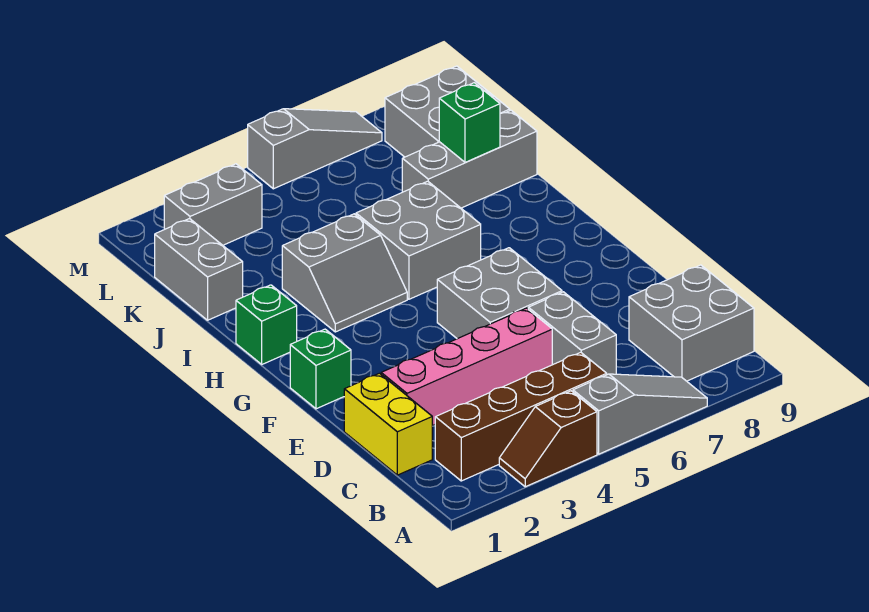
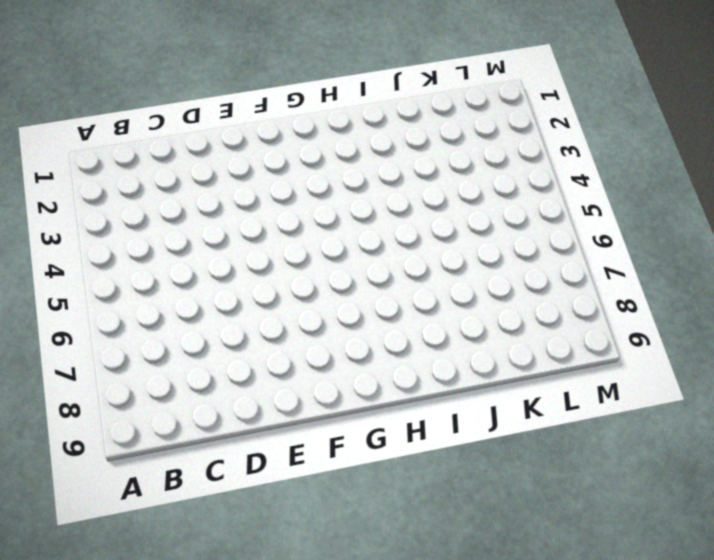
none -> brown 1x2 slope [499,391,597,487]
none -> grey 1x3 slope [573,374,707,454]
none -> brown 1x4 brick [435,352,607,481]

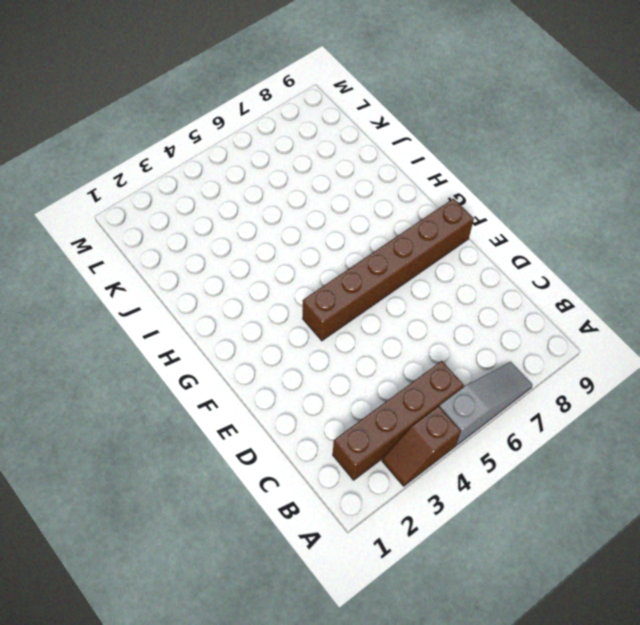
brown 1x6 brick [303,199,474,341] -> grey 2x2 brick [437,248,562,339]
none -> grey 2x2 brick [629,265,754,381]
none -> yellow 1x2 brick [344,373,432,475]
none -> grey 1x2 brick [528,292,616,375]

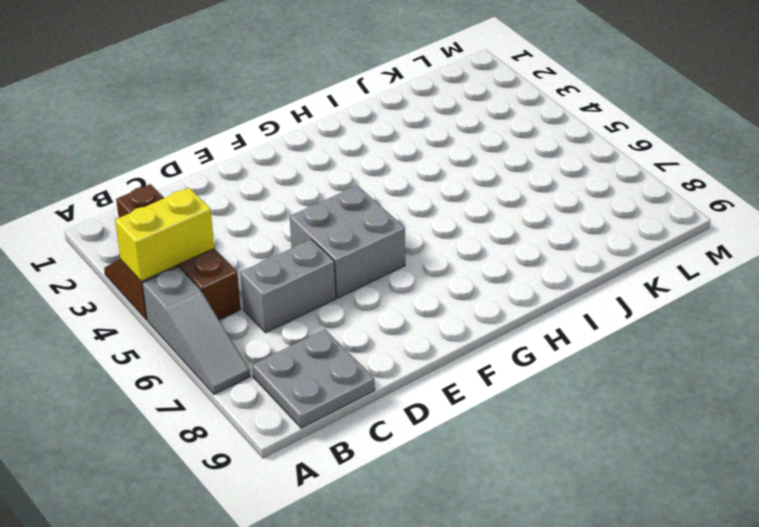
yellow 1x2 brick [115,188,214,281] -> yellow 1x2 brick moved to [344,373,432,475]
grey 2x2 plate [252,329,375,428] -> grey 2x2 brick [629,265,754,381]
none -> pink 1x4 brick [381,308,552,426]
none -> green 1x1 brick [290,329,351,409]
none -> green 1x1 brick [236,285,297,364]

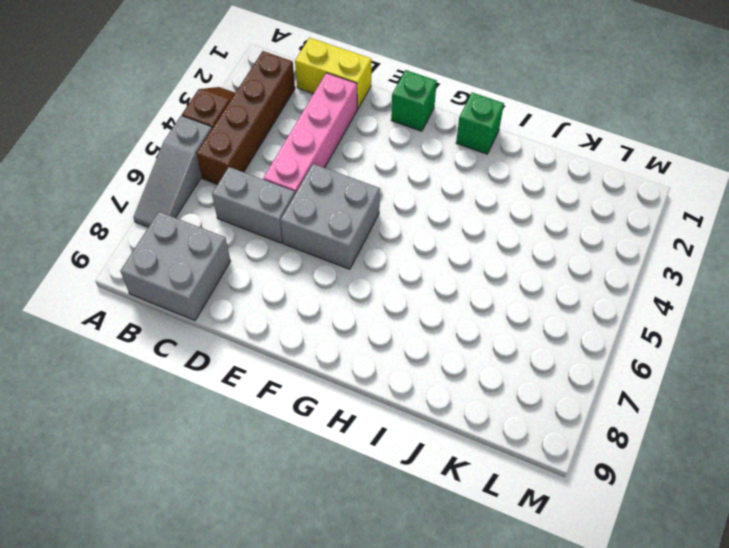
none -> grey 2x2 slope [282,214,407,332]
none -> grey 2x2 brick [356,181,481,299]
none -> grey 1x2 brick [155,219,243,320]

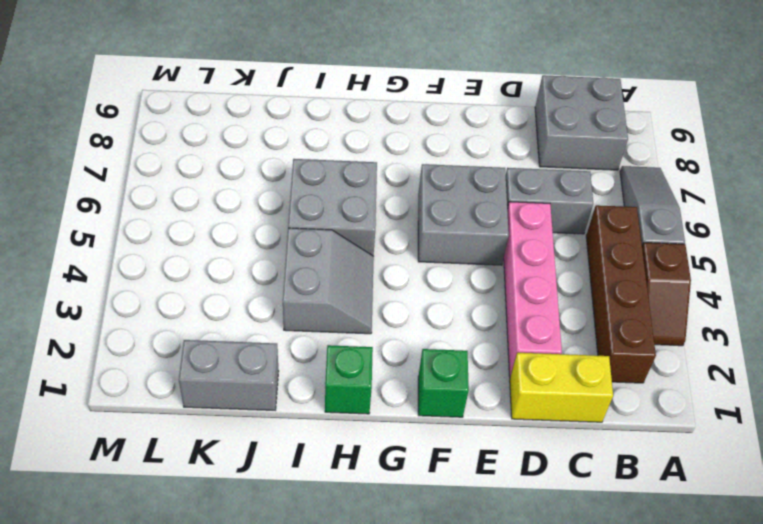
none -> grey 1x3 brick [402,110,537,208]
none -> grey 2x2 brick [385,66,510,157]
none -> grey 1x2 brick [164,164,262,245]

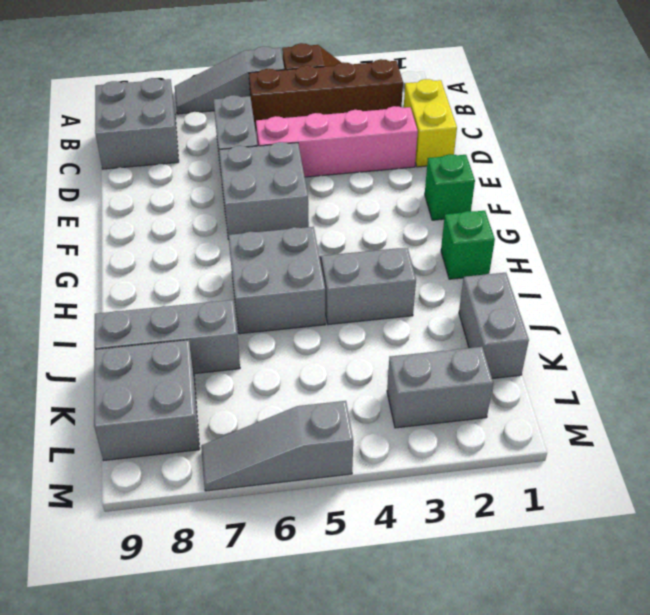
none -> green 1x1 brick [439,83,500,163]

